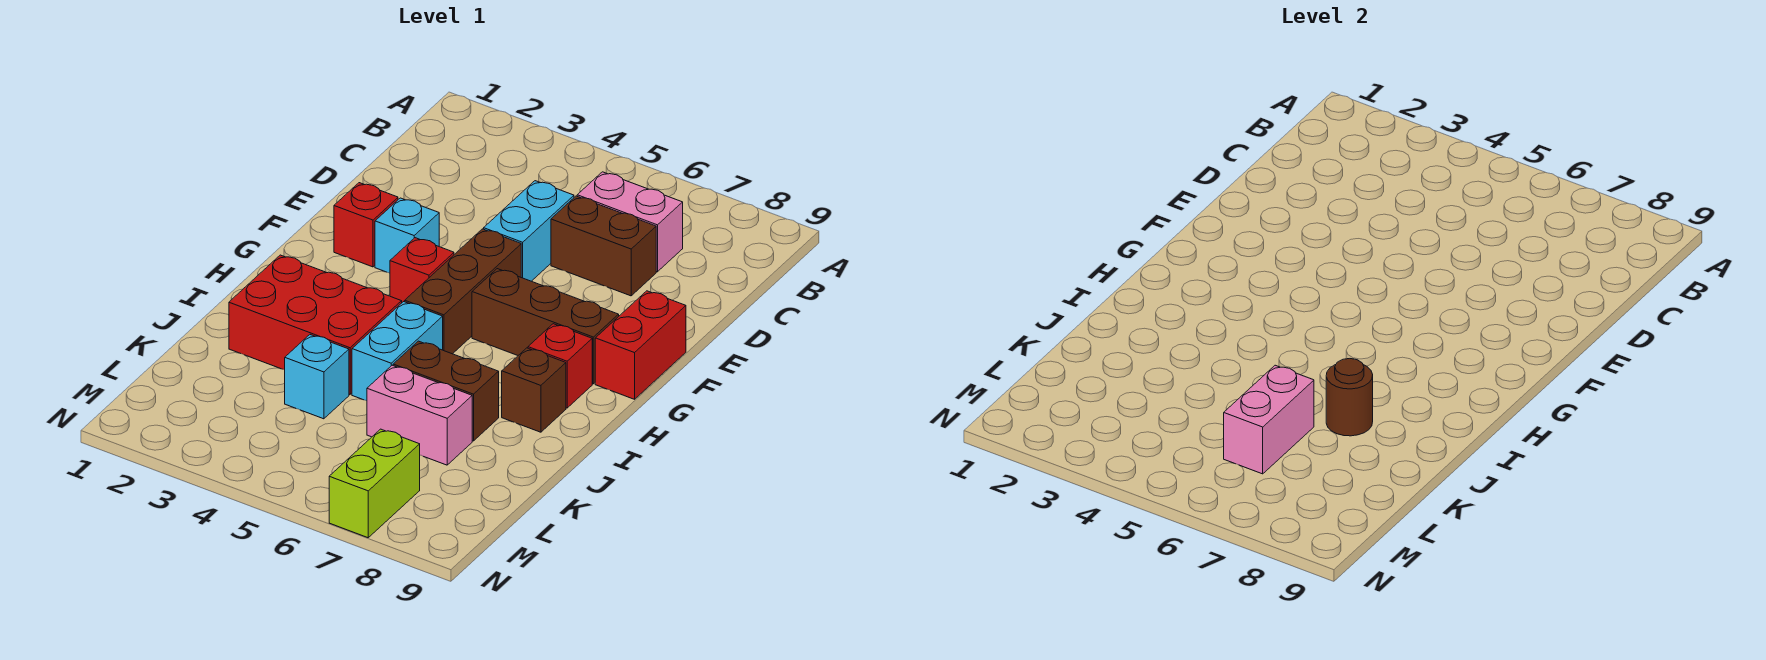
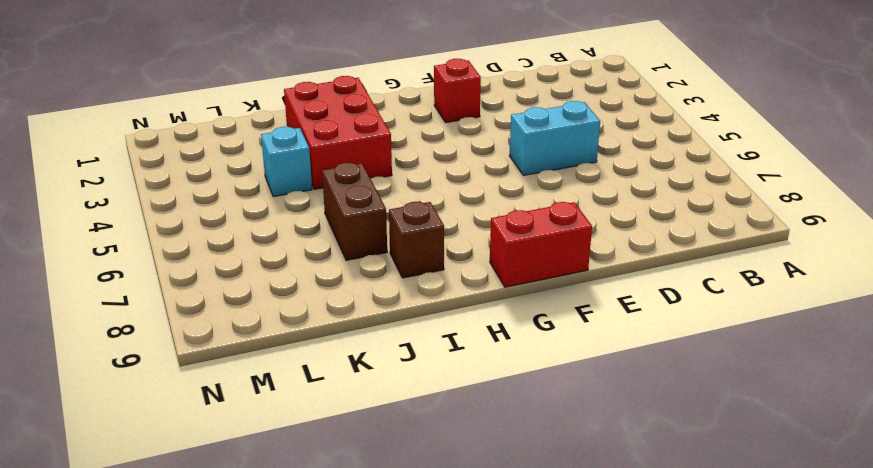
none -> pink 1x2 brick [577,172,683,272]
none -> brown 1x2 brick [551,196,656,296]
none -> cyan 1x1 brick [375,198,439,273]

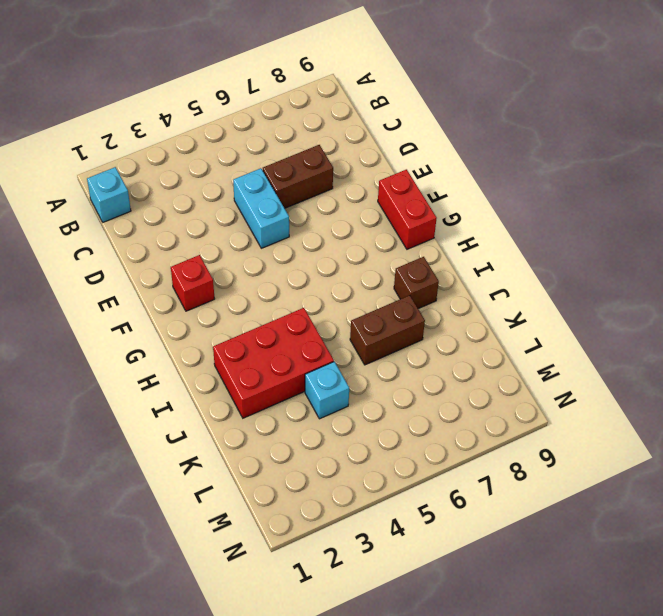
cyan 1x1 brick [87,167,131,222] -> cyan 1x1 brick moved to [375,198,439,273]
none -> pink 1x2 brick [577,172,683,272]
none -> brown 1x3 brick [405,229,521,354]
none -> red 1x1 brick [390,238,454,302]

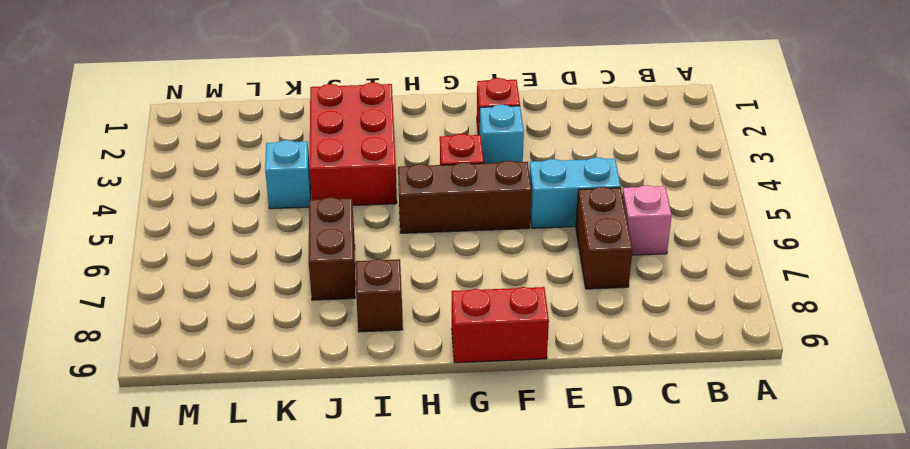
pink 1x1 brick [622,185,672,255] -> pink 1x2 brick [577,172,683,272]
none -> brown 1x3 brick [472,269,619,384]
none -> red 1x1 brick [528,324,592,408]
none -> cyan 1x2 brick [352,302,443,401]

